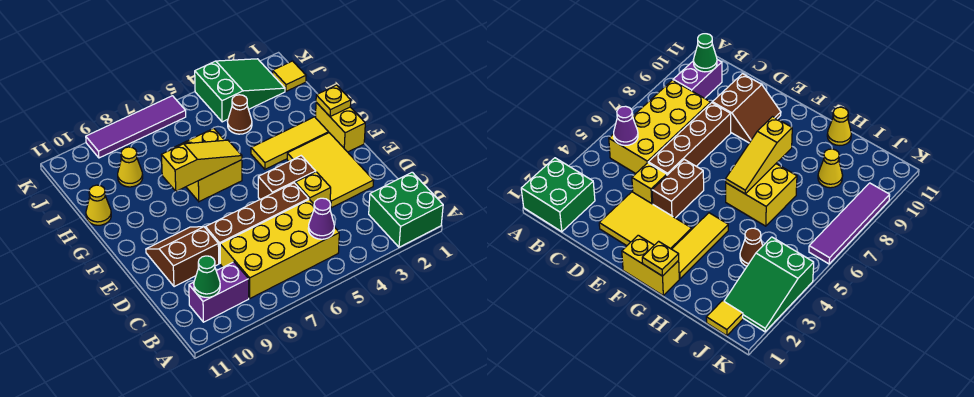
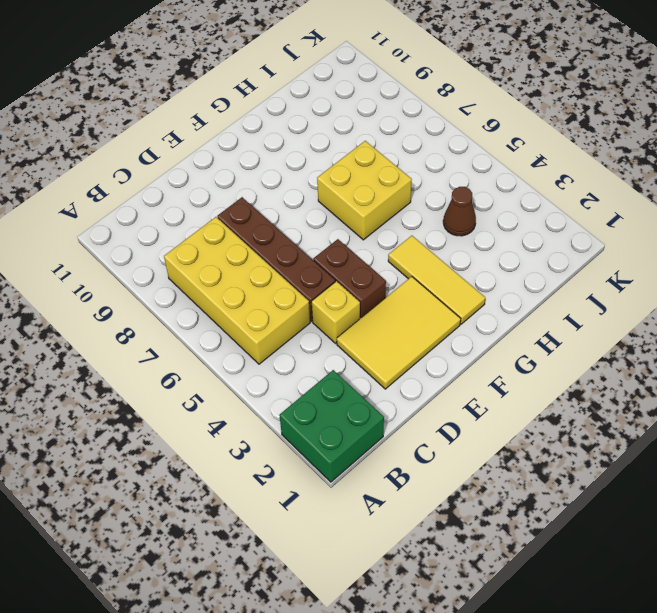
none -> purple 1x2 brick [189,262,249,322]
none -> brown 2x2 slope [146,227,219,287]
none -> yellow 1x2 brick [316,102,365,152]

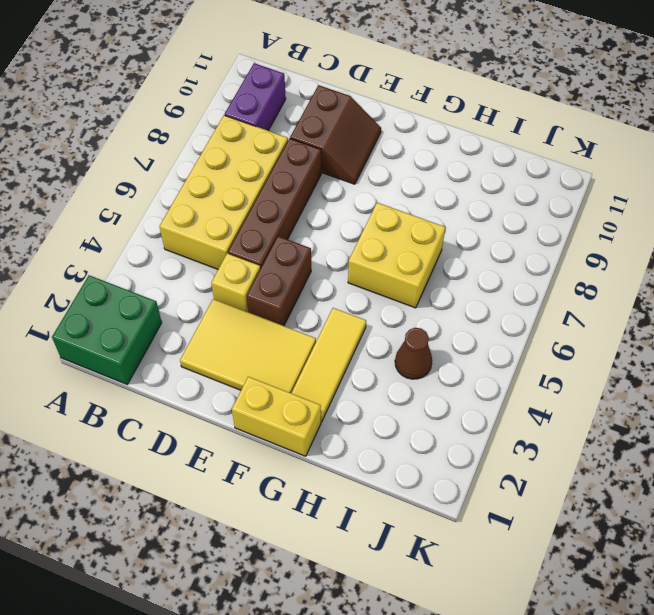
none -> yellow 1x1 cone [86,185,111,225]
none -> yellow 1x1 cone [118,147,143,187]
none -> yellow 1x1 tile [273,61,306,91]

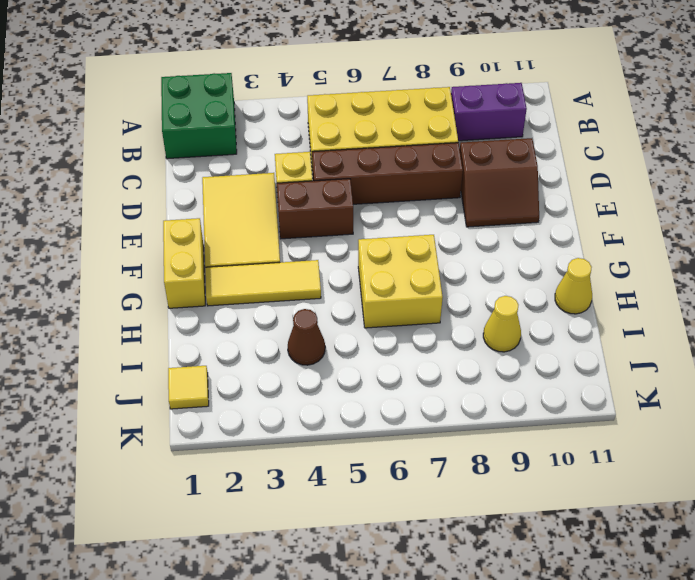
none -> green 2x3 slope [195,59,285,122]
none -> purple 1x4 tile [86,96,186,158]
none -> purple 1x1 cone [308,198,334,239]

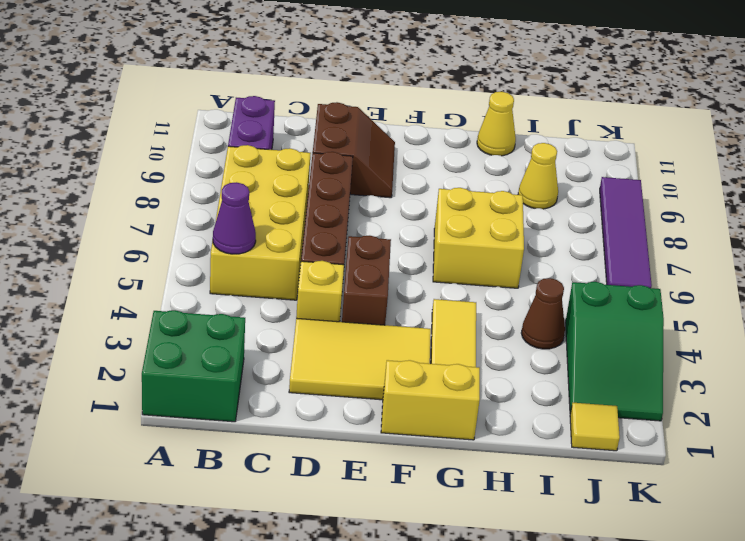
none -> green 1x1 cone [194,256,220,297]
none -> yellow 1x1 plate [316,85,351,117]
none -> yellow 1x3 slope [161,140,242,191]

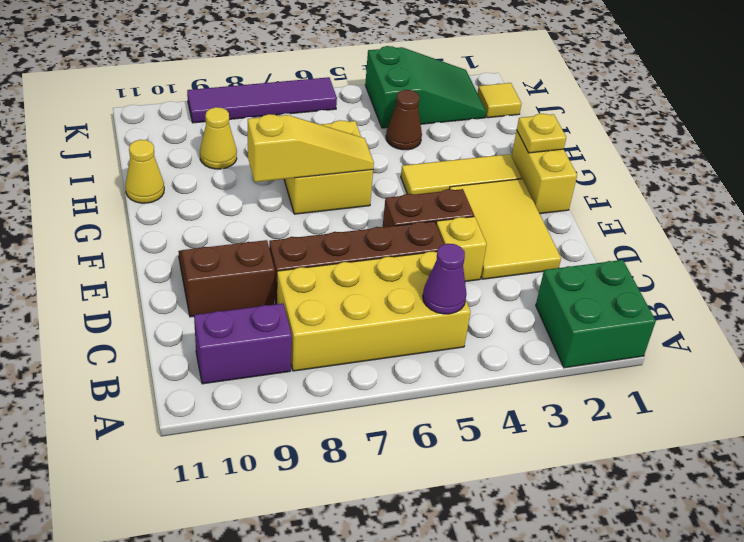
none -> green 1x1 cone [194,256,220,297]

